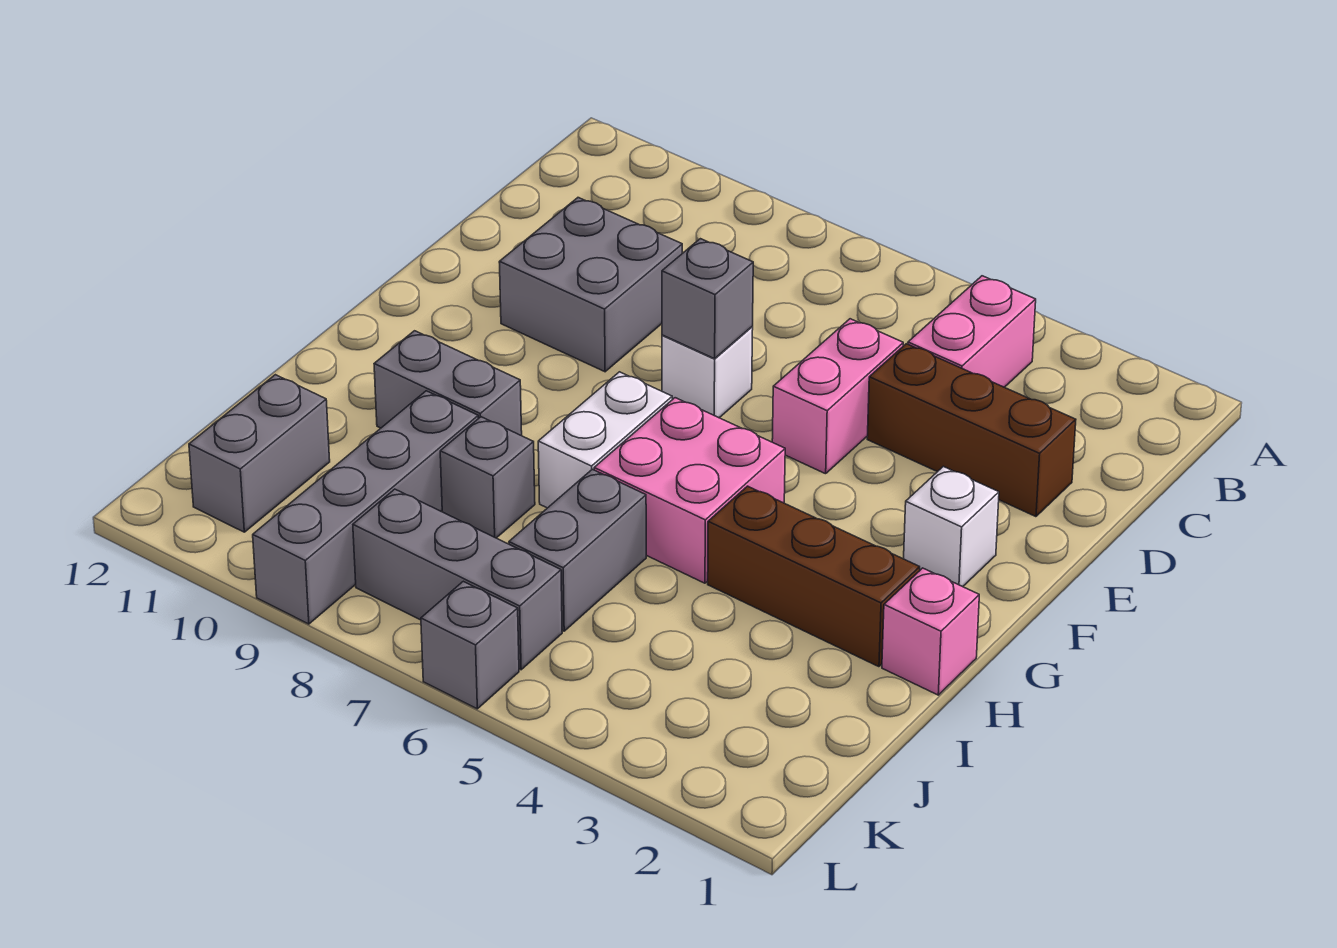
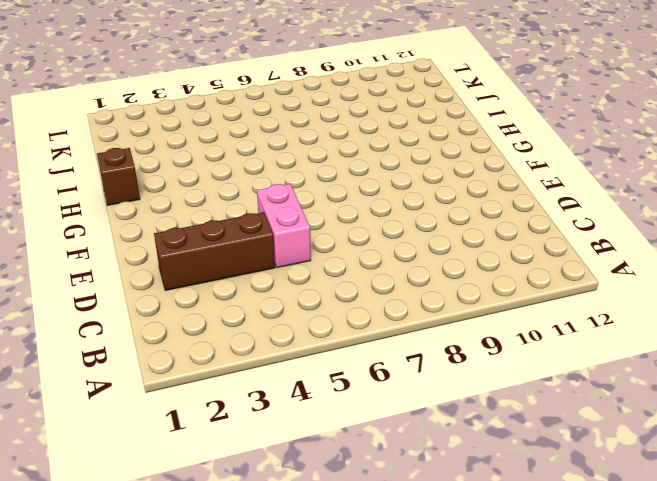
brown 1x1 brick [97,148,140,205] -> pink 1x1 brick [882,568,979,695]
none -> pink 1x2 brick [908,276,1036,387]
none -> grey 2x2 brick [499,198,682,372]
none -> white 1x1 brick [662,327,753,418]

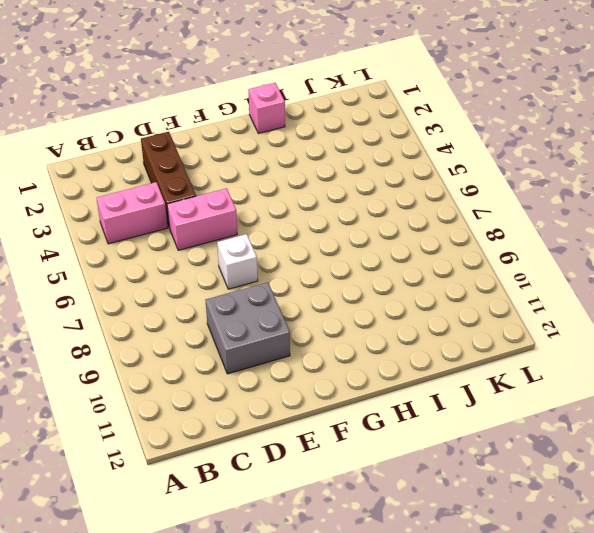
none -> white 1x1 brick [904,466,999,587]
none -> pink 2x2 brick [594,398,785,583]
none -> white 1x2 brick [538,372,672,508]

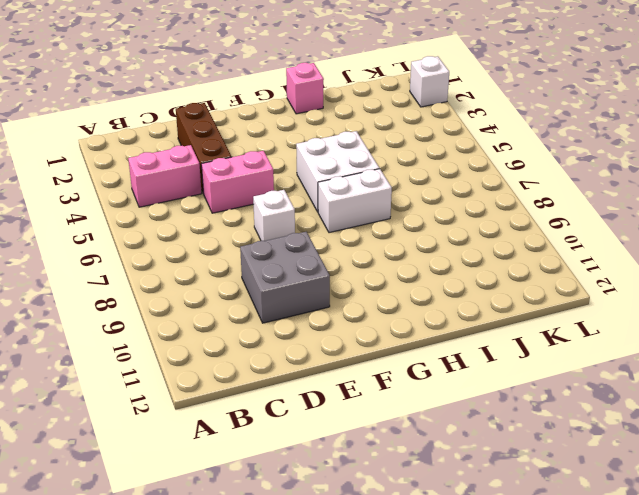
white 2x2 brick [296,131,379,212] -> pink 2x2 brick [594,398,785,583]
white 1x1 brick [410,56,449,107] -> white 1x1 brick moved to [904,466,999,587]
none -> brown 1x3 brick [708,486,920,667]
none -> grey 1x2 brick [374,331,522,436]
none -> grey 1x2 brick [509,469,646,631]

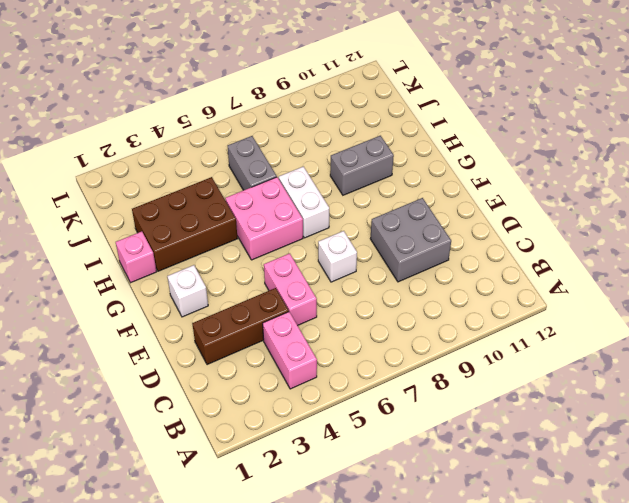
brown 2x3 brick [132,177,238,271] -> brown 1x3 brick [708,486,920,667]
none -> grey 1x1 brick [440,417,535,538]
none -> grey 1x4 brick [253,391,478,624]
none -> grey 1x2 brick [189,375,330,532]

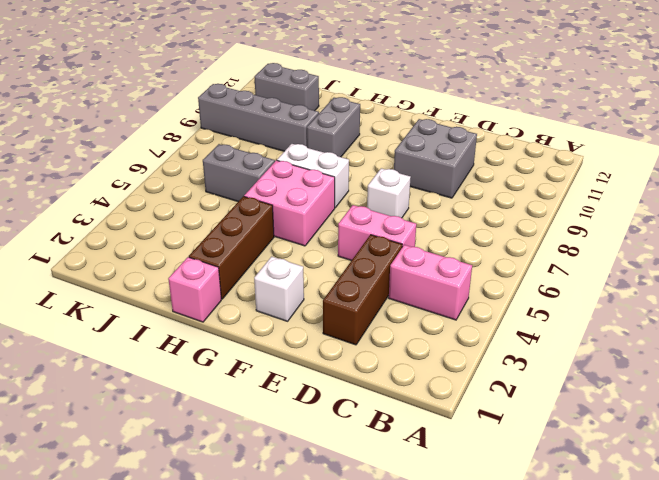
none -> grey 1x1 brick [440,417,535,538]
none -> grey 1x3 brick [353,489,562,670]
none -> grey 1x1 brick [421,581,519,709]

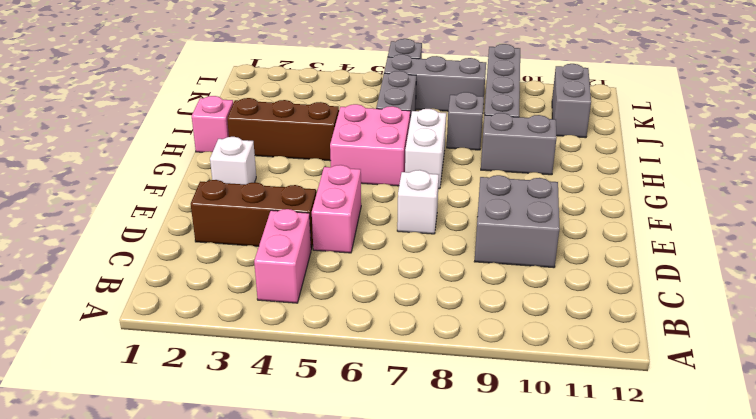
none -> grey 1x1 brick [662,239,753,359]

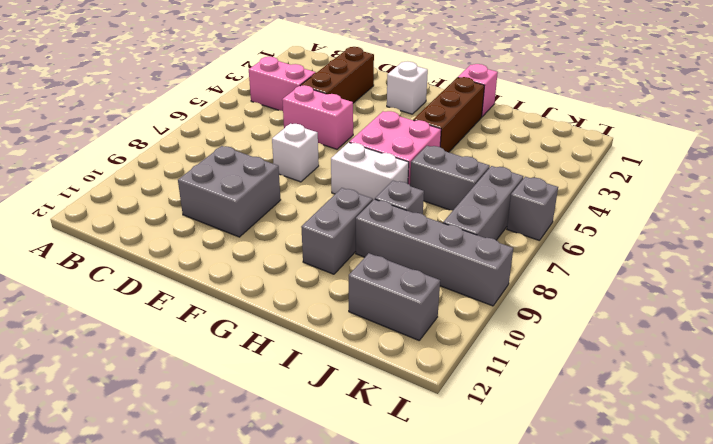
none -> grey 1x1 brick [662,239,753,359]

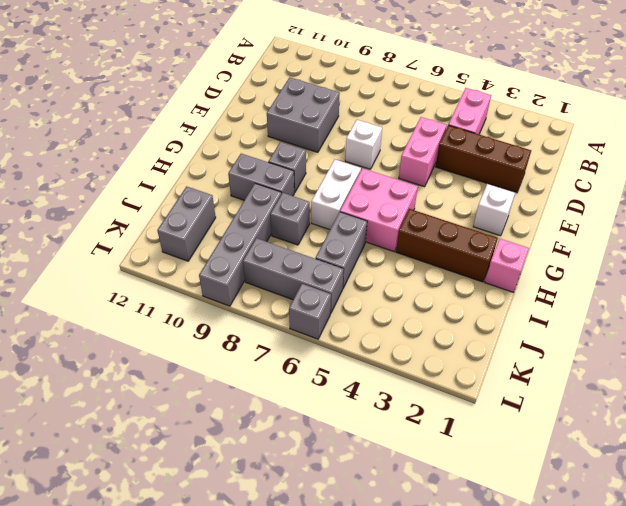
grey 1x1 brick [268,142,306,192] -> grey 1x1 brick moved to [662,239,753,359]

